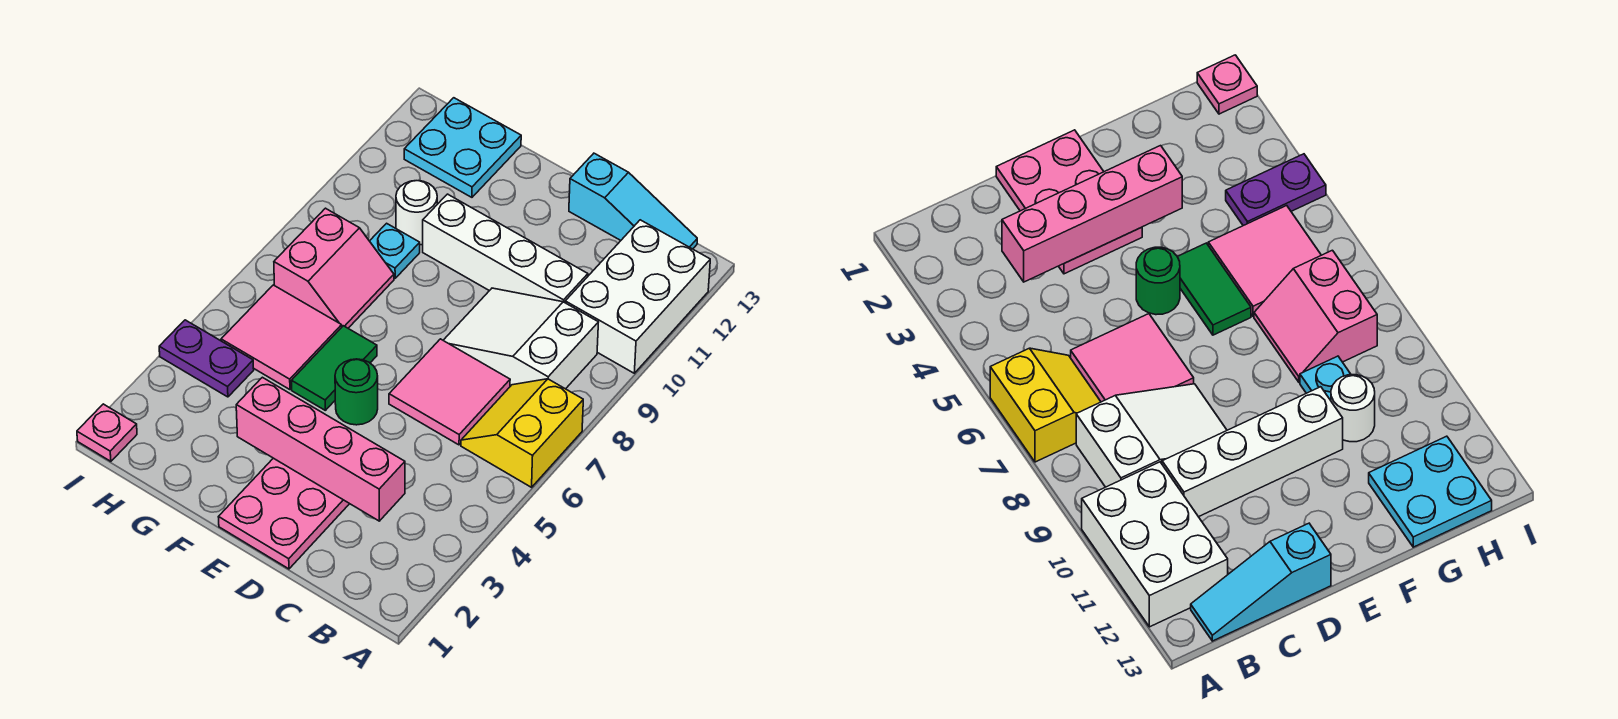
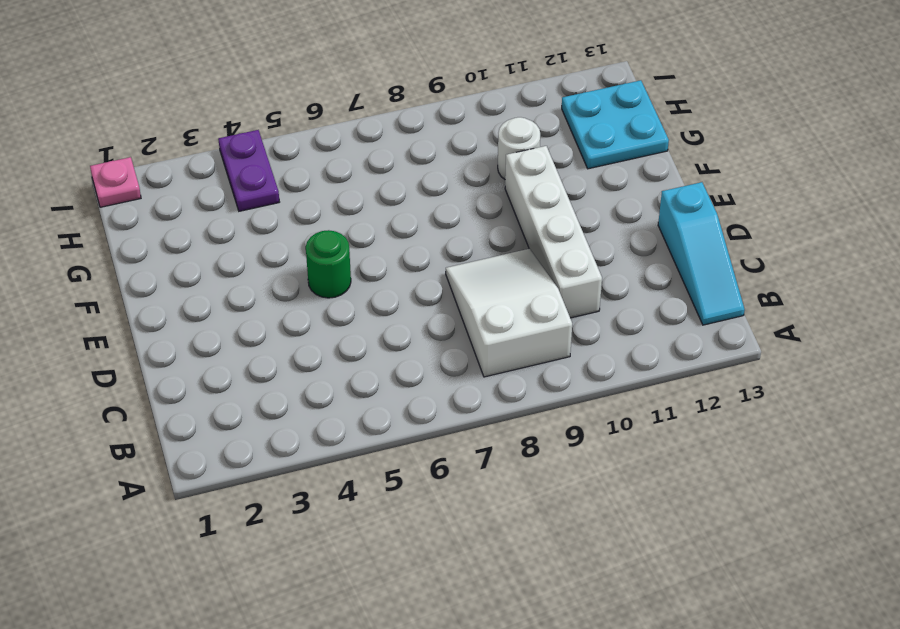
none -> yellow 2x2 slope [461,379,583,487]
none -> white 2x3 brick [565,220,710,373]
none -> pink 2x2 tile [389,339,510,445]

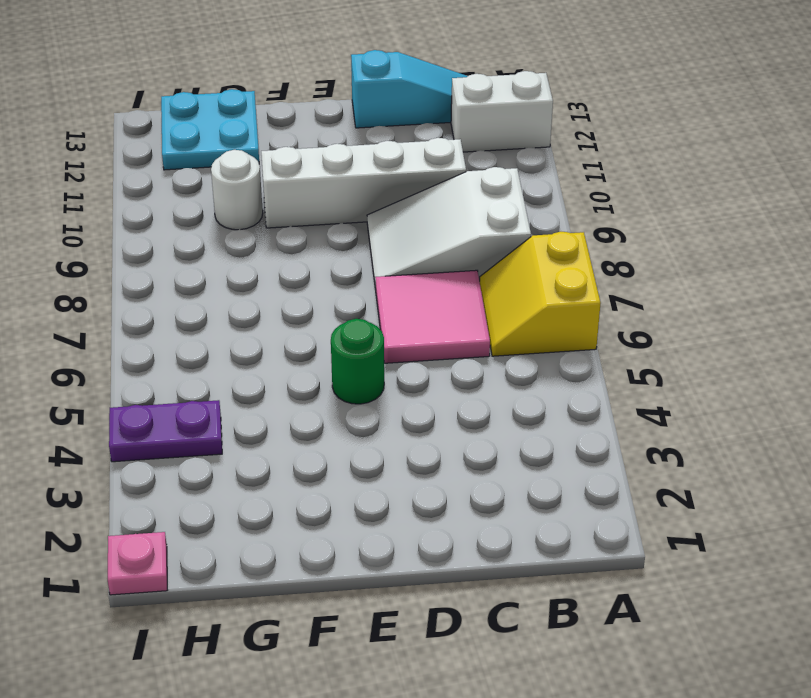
white 1x2 brick [451,71,553,152] -> white 2x3 brick [565,220,710,373]
none -> pink 2x3 plate [219,458,349,569]
none -> green 1x2 tile [291,326,377,410]
none -> pink 2x2 tile [221,285,342,390]

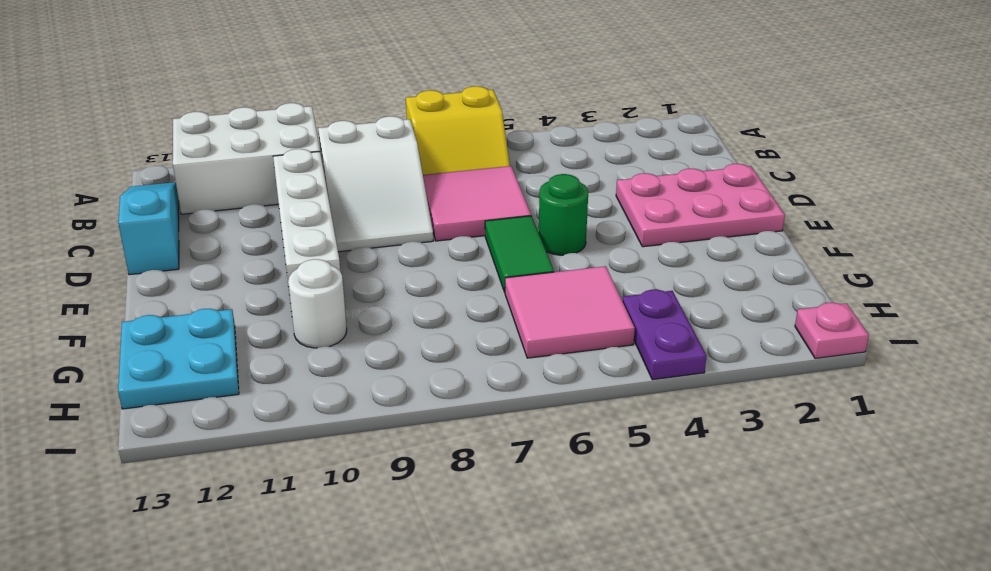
green 1x2 tile [485,216,554,292] -> green 1x2 tile turned to [291,326,377,410]
none -> pink 2x2 slope [274,208,394,328]
none -> cyan 1x1 plate [370,223,420,278]
none -> pink 1x4 brick [236,377,405,521]

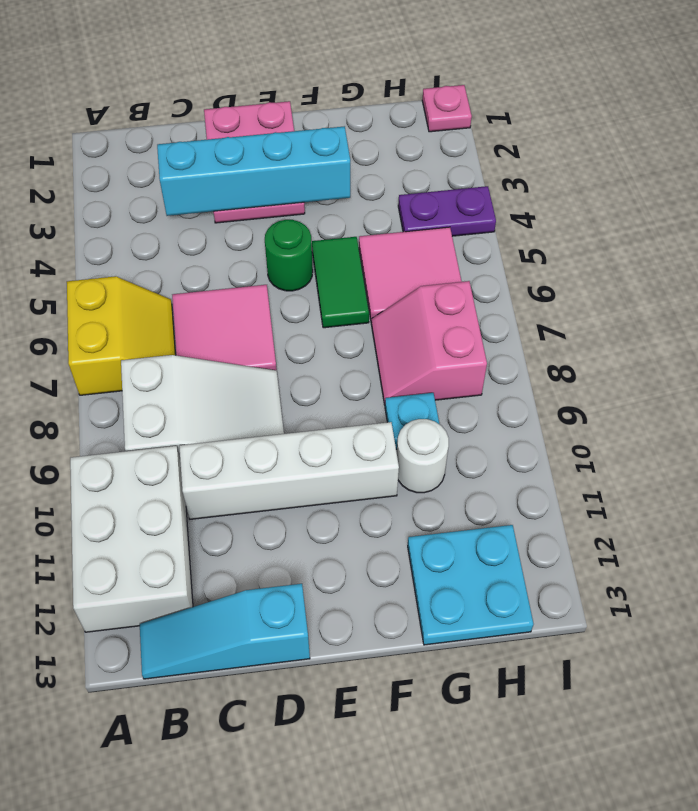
cyan 1x4 brick [157,126,350,216] -> pink 1x4 brick [236,377,405,521]

